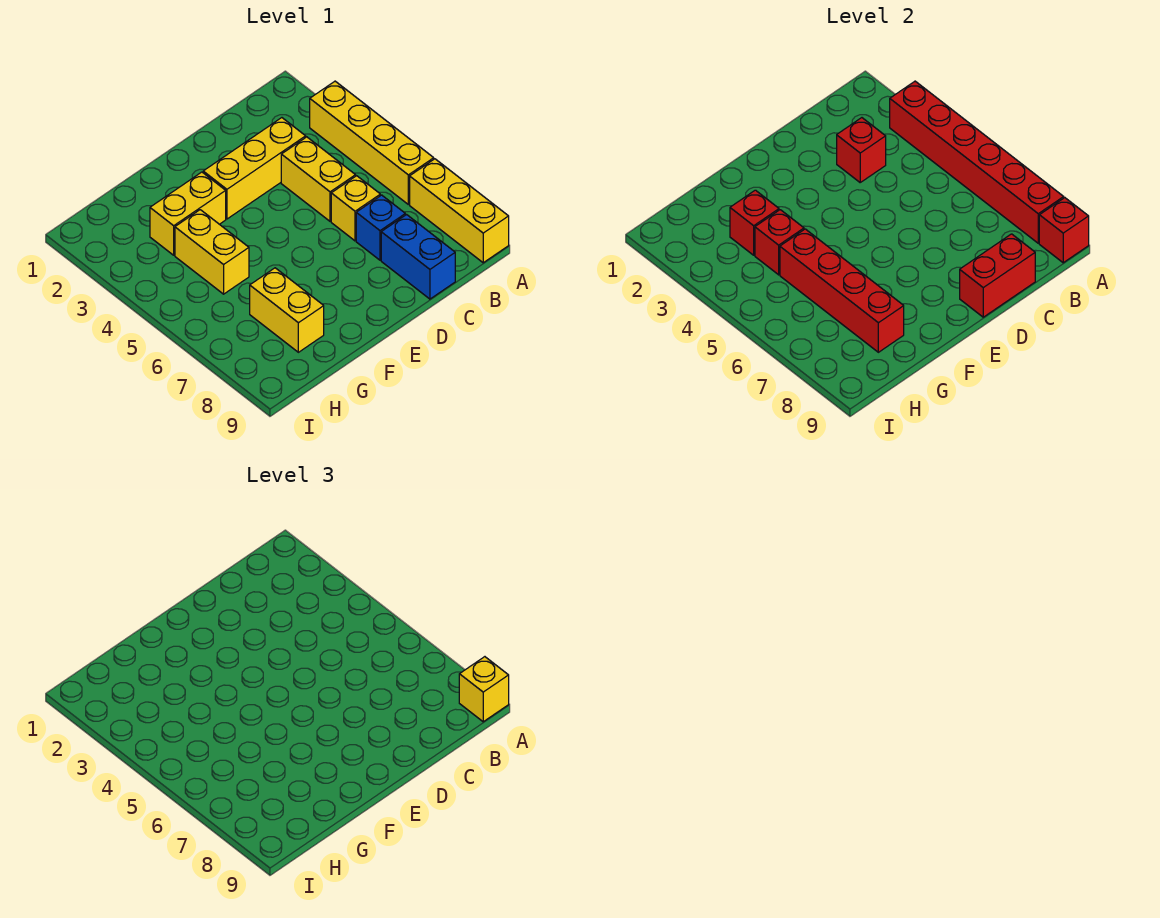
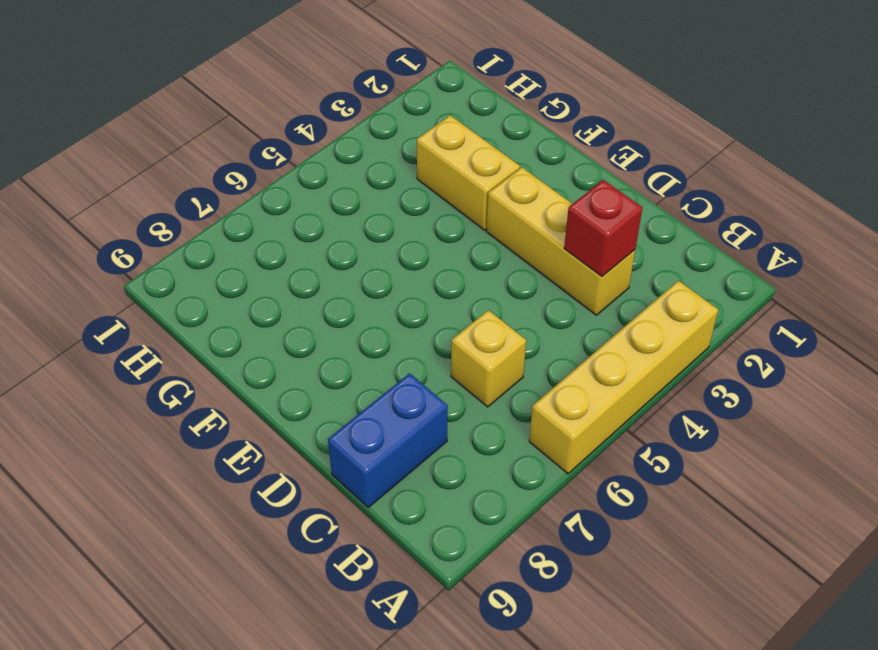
none -> yellow 1x3 brick [410,159,509,263]
none -> yellow 1x2 brick [281,137,356,221]
none -> blue 1x1 brick [356,195,405,260]

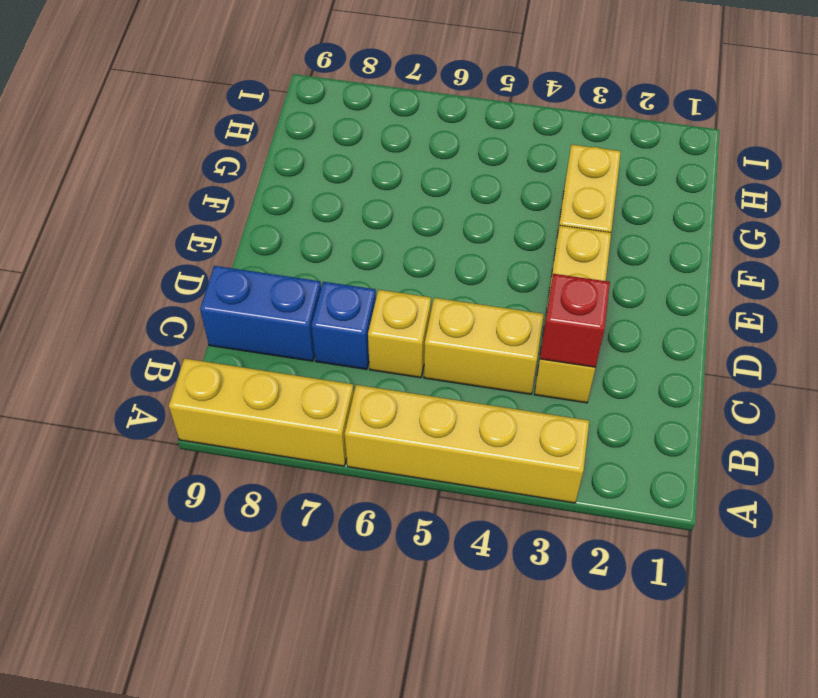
none -> yellow 1x2 brick [175,210,249,294]
none -> yellow 1x2 brick [250,268,324,352]
none -> red 1x6 brick [890,81,1064,243]

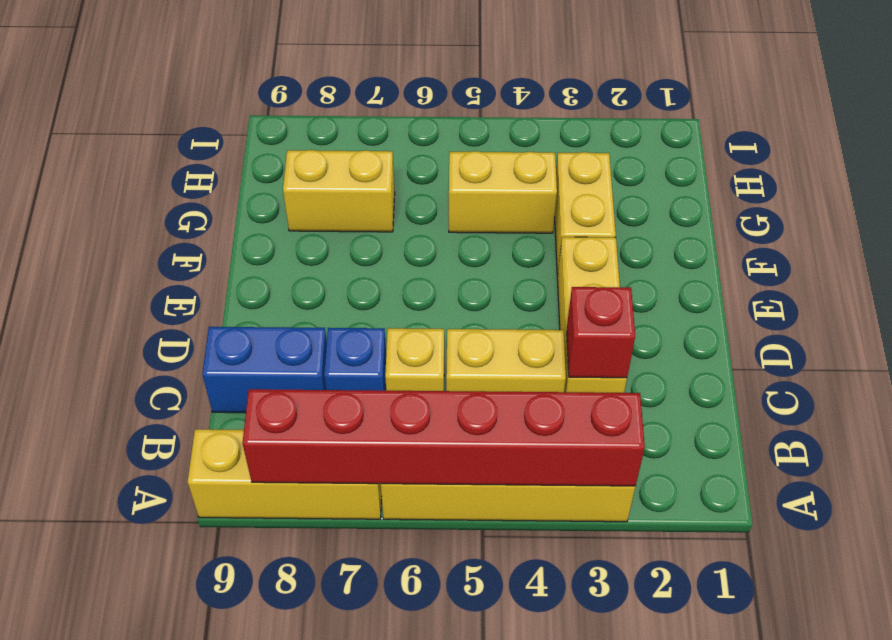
none -> red 1x1 brick [1039,198,1089,263]
none -> red 1x2 brick [960,234,1035,317]
none -> red 1x1 brick [730,190,779,255]

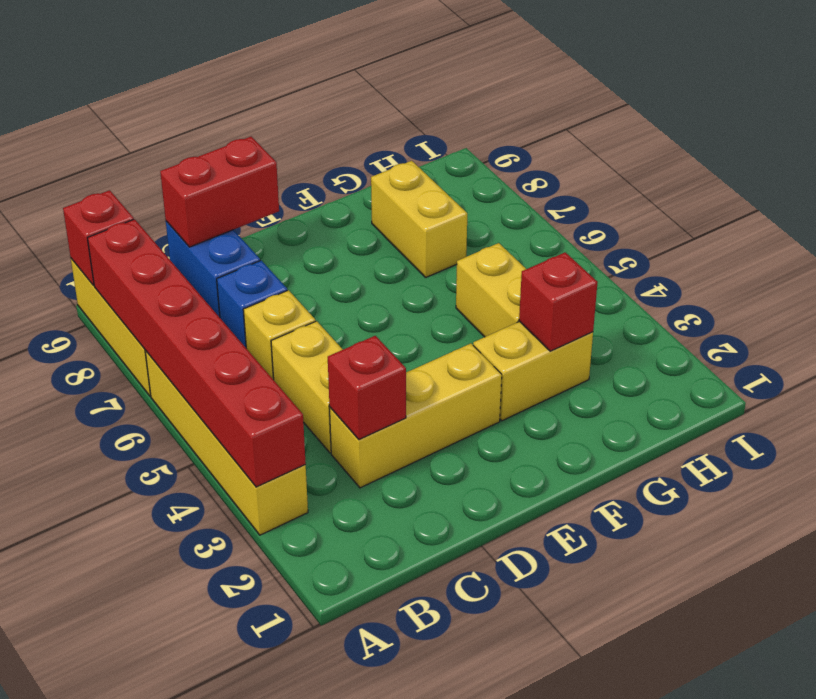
none -> red 1x1 brick [755,210,804,275]
none -> red 1x4 brick [780,229,904,352]
none -> yellow 1x1 brick [459,657,509,722]

